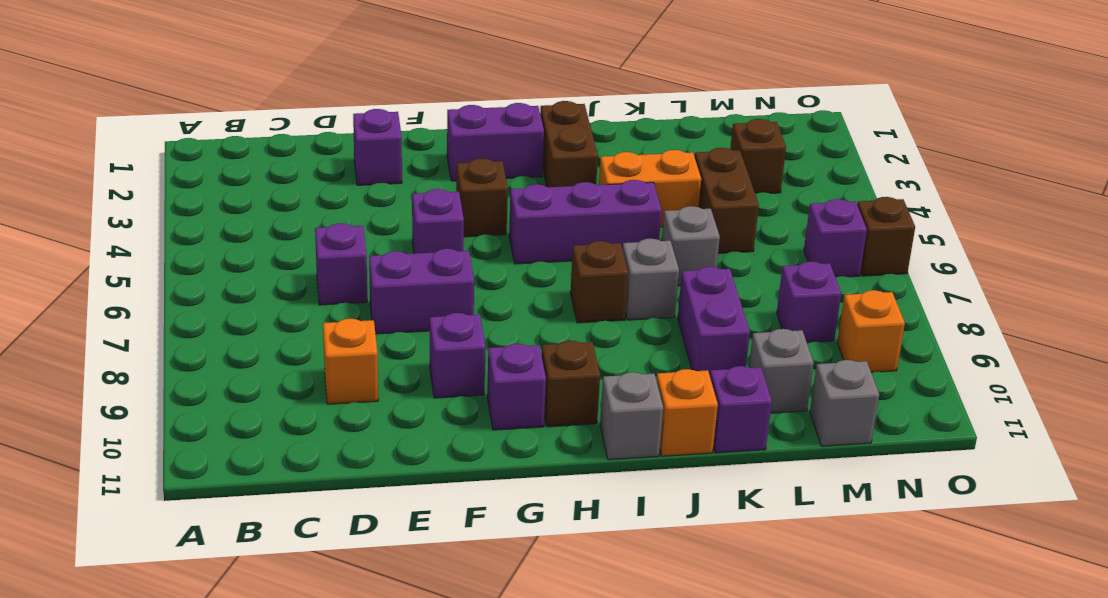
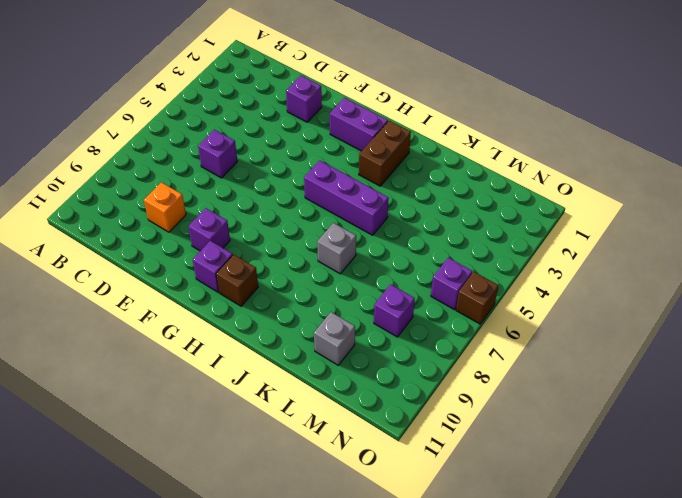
none -> purple 1x2 brick [369,249,474,334]
none -> purple 1x1 brick [412,189,464,254]
none -> brown 1x1 brick [456,159,508,237]

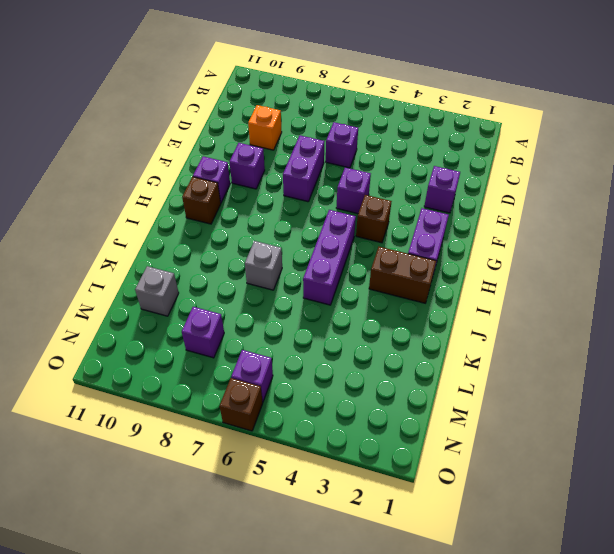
none -> brown 1x1 brick [570,241,628,323]
none -> grey 1x1 brick [600,372,663,460]
none -> orange 1x2 brick [599,150,701,227]

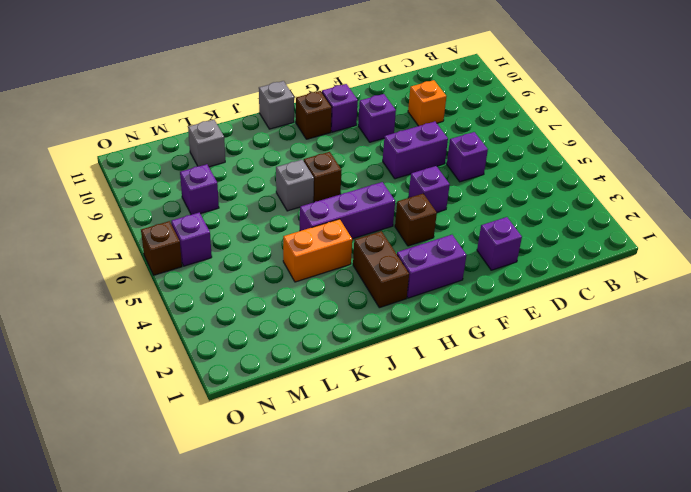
none -> orange 1x1 brick [656,369,718,456]
none -> grey 1x1 brick [662,206,720,286]
none -> purple 1x2 brick [678,267,750,375]

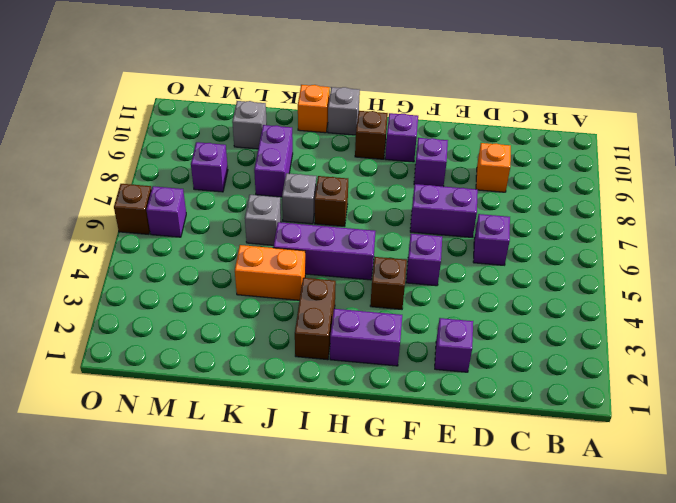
none -> purple 1x1 brick [710,366,772,453]
none -> brown 1x2 brick [695,148,759,253]
none -> brown 1x1 brick [730,119,786,194]

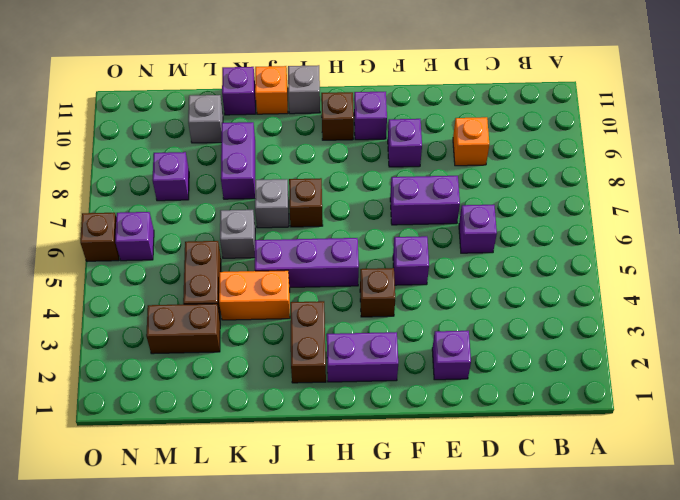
brown 1x2 brick [146,304,220,354] -> brown 1x1 brick [730,119,786,194]
none -> grey 1x1 brick [810,360,879,446]
none -> orange 1x1 brick [837,290,905,372]

